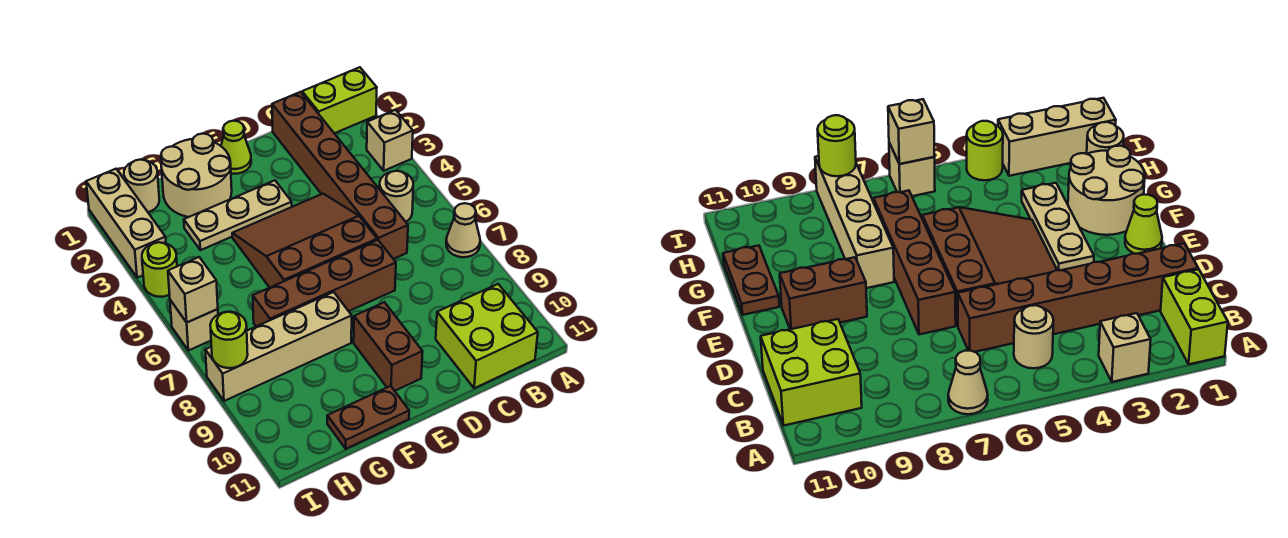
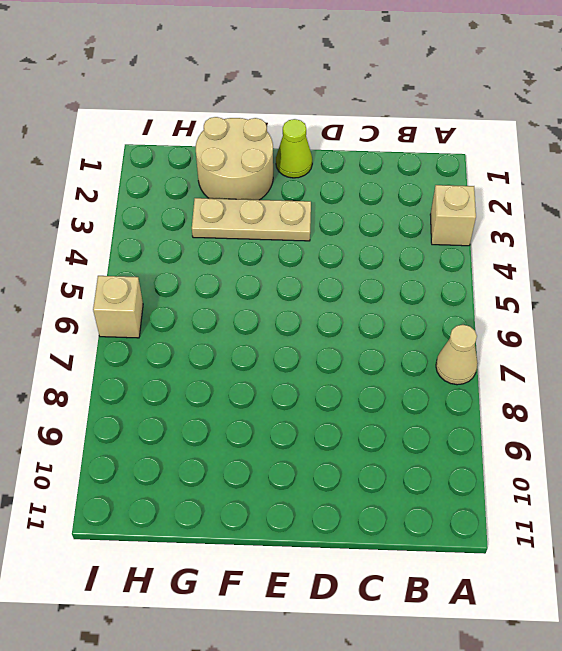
none -> lime 1x2 brick [302,67,377,133]
none -> tan 1x1 round brick [379,171,413,222]
none -> lime 2x2 brick [436,284,538,388]

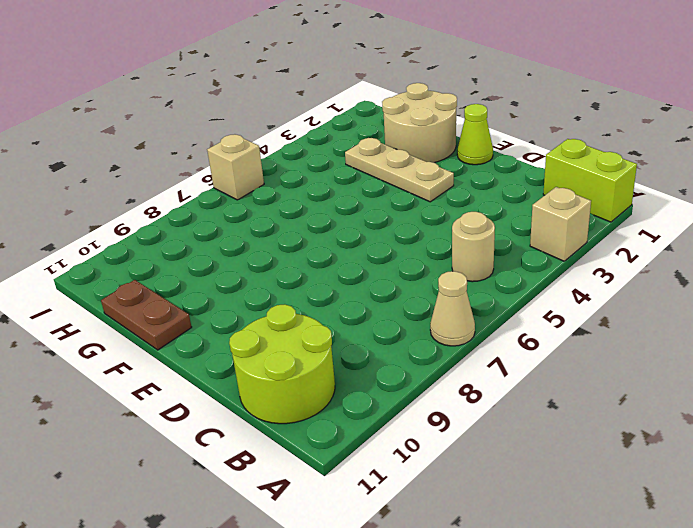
lime 2x2 round brick [229,304,335,424] -> lime 2x2 brick [436,284,538,388]
none -> brown 1x6 brick [272,92,408,259]
none -> brown 3x3 slope [232,194,377,288]
none -> brown 1x4 brick [253,240,396,326]

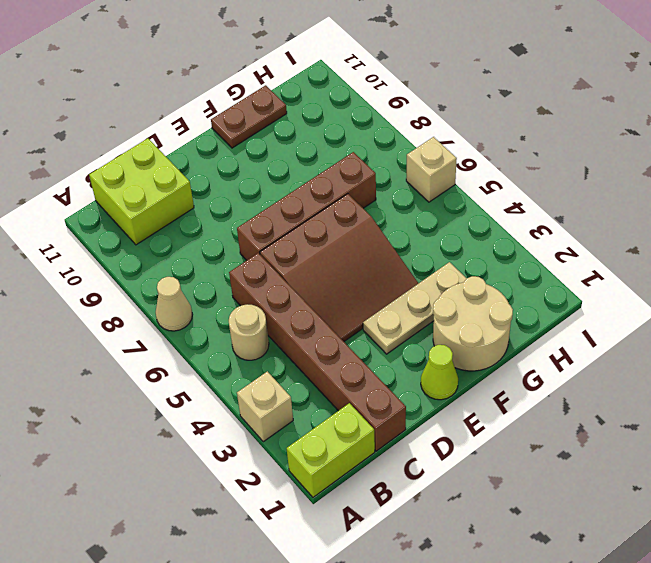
none -> brown 1x2 brick [354,302,423,391]
none -> tan 1x4 brick [205,292,352,401]
none -> tan 1x1 round brick [124,159,159,212]

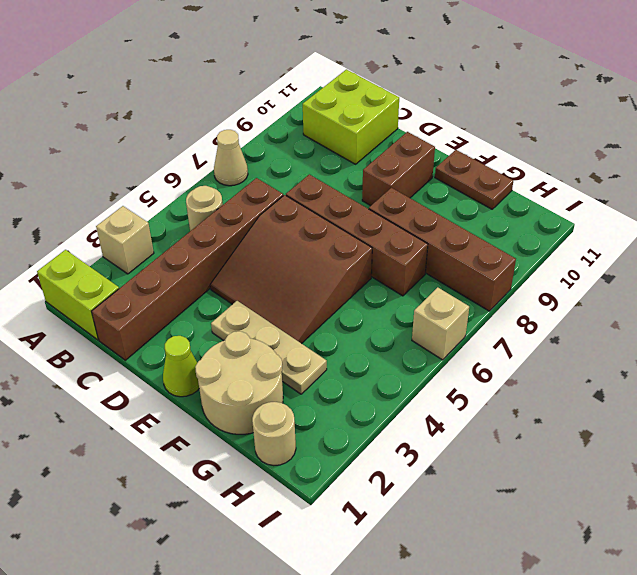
brown 1x4 brick [369,188,516,311] -> tan 1x4 brick [205,292,352,401]
none -> tan 1x3 brick [86,169,166,278]
none -> lime 1x1 round brick [142,242,177,297]
none -> tan 1x1 brick [168,257,218,322]

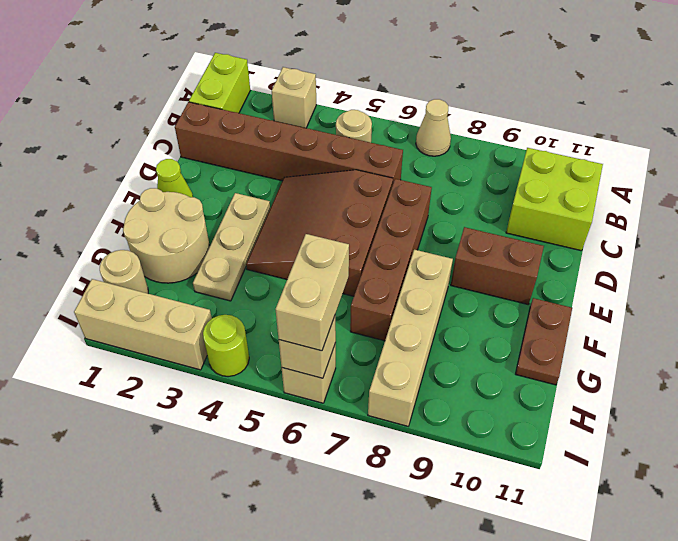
tan 1x2 brick [275,234,349,351] -> none
none -> lime 1x1 round brick [210,312,248,368]

